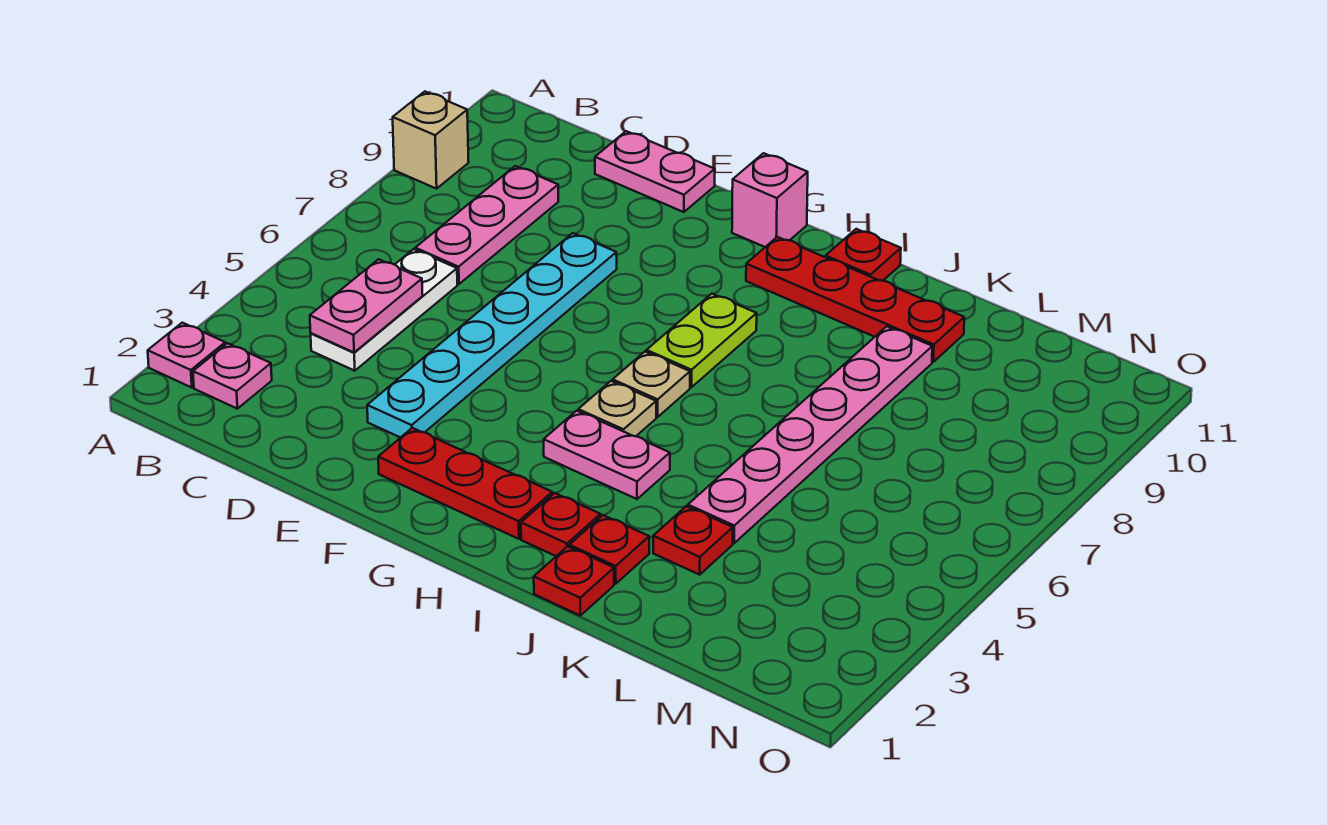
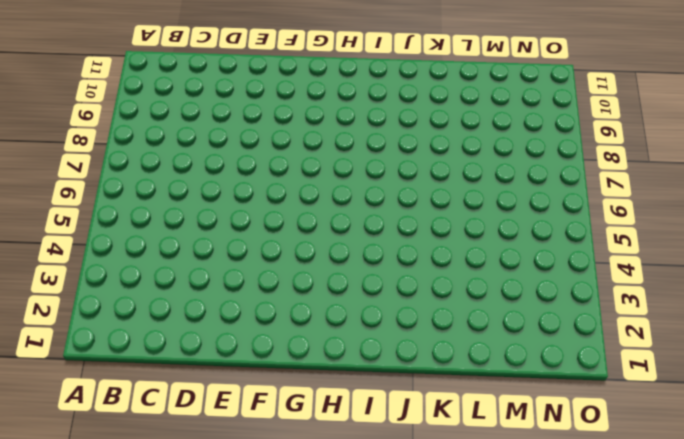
none -> pink 1x1 plate [148,323,225,387]
none -> tan 1x1 brick [393,92,469,189]
none -> pink 1x1 plate [193,343,272,409]

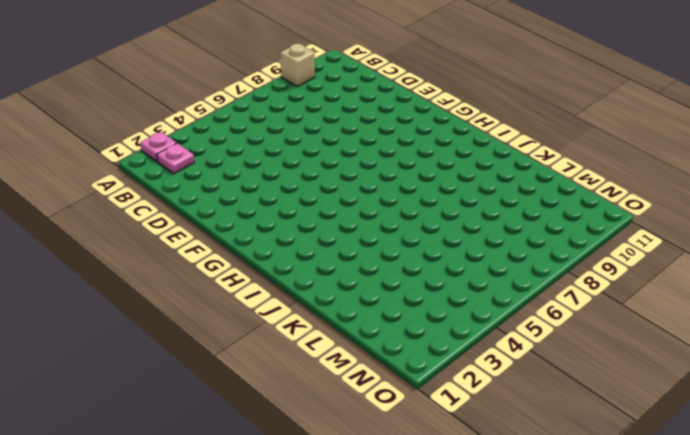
none -> white 1x3 plate [311,249,457,371]
none -> pink 1x3 plate [415,166,558,284]
none -> pink 1x2 plate [595,131,715,212]

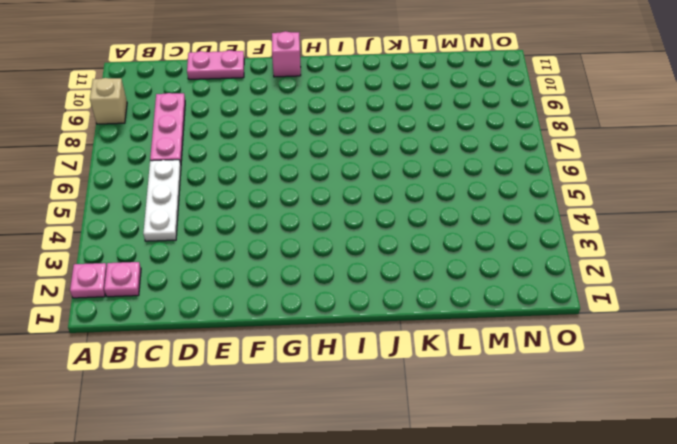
none -> cyan 1x6 plate [367,233,617,438]
none -> red 1x3 plate [378,428,552,539]
none -> pink 1x2 plate [544,411,670,499]

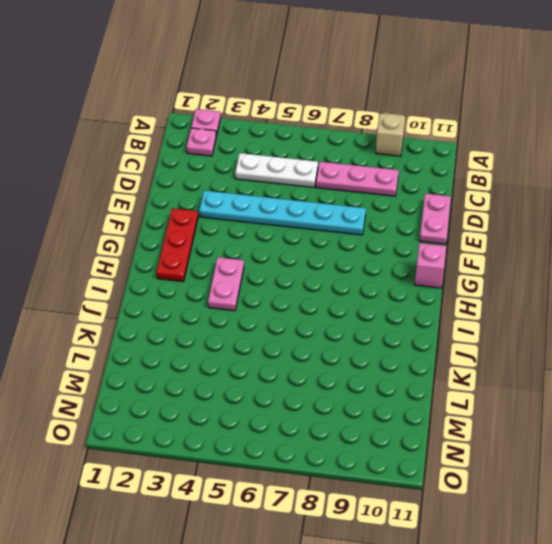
none -> tan 1x1 plate [578,381,656,436]
none -> tan 1x1 plate [613,352,690,417]
none -> lime 1x2 plate [647,294,757,387]

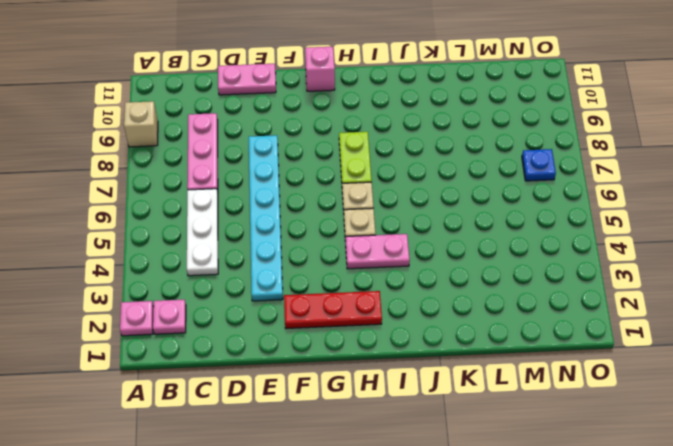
blue 1x1 plate [522,149,556,181] -> none
none -> red 1x4 plate [746,237,964,362]
none -> red 1x1 plate [521,493,601,556]
none -> red 1x1 plate [826,229,901,281]

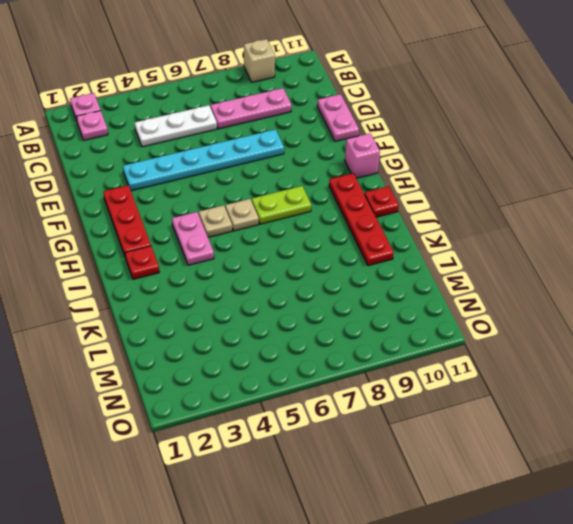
none -> red 1x1 plate [534,546,614,615]
none -> red 1x1 plate [569,515,649,584]
none -> red 1x1 plate [653,506,733,575]

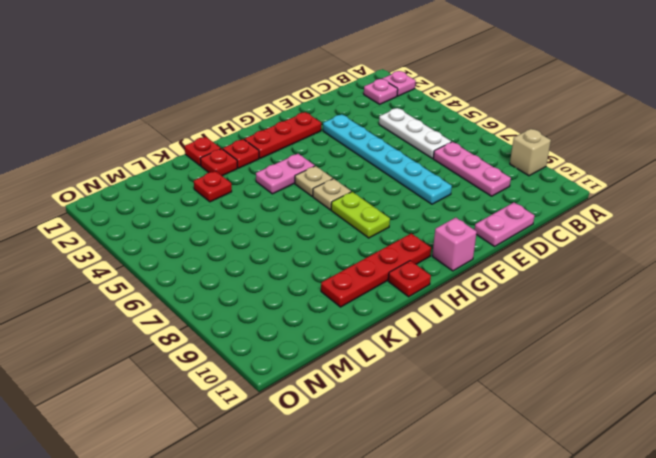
none -> pink 1x6 plate [688,326,932,543]
none -> pink 1x2 plate [310,259,423,352]

